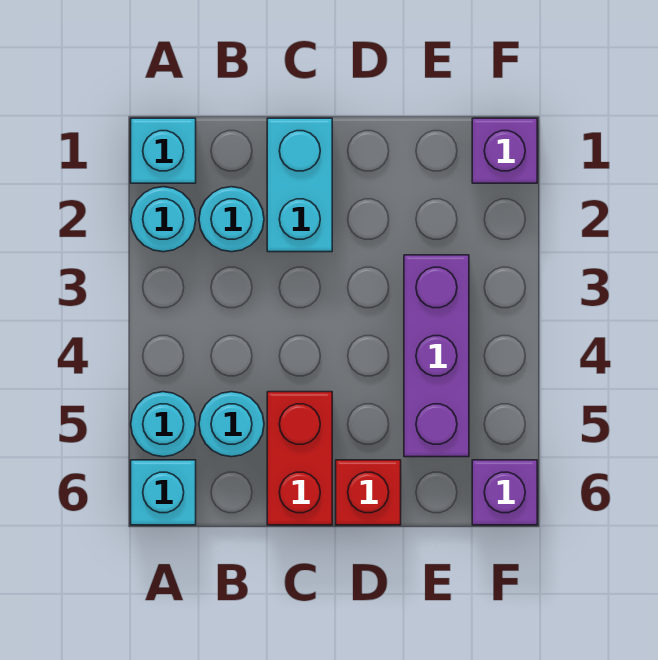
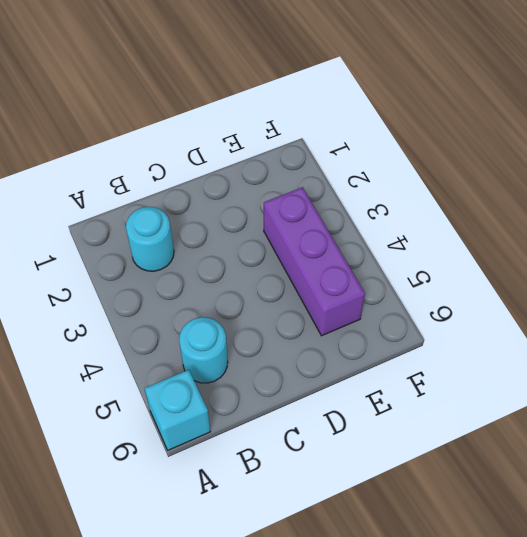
none -> cyan 1x1 brick [131,118,196,183]
none -> cyan 1x1 round brick [131,187,196,252]
none -> cyan 1x1 round brick [131,392,196,457]

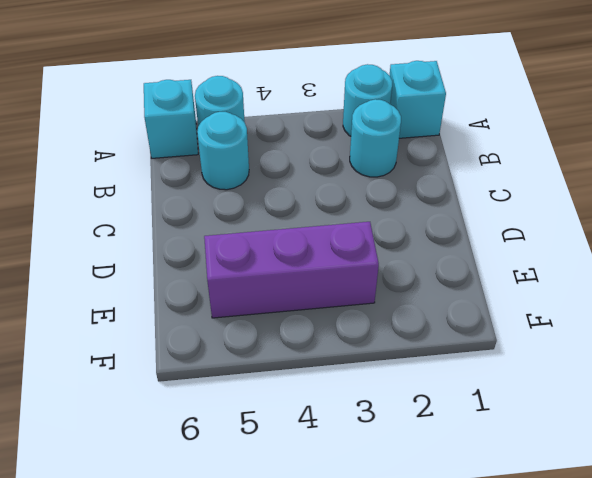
none -> cyan 1x2 brick [267,118,332,252]
none -> red 1x2 brick [267,392,332,525]
none -> red 1x1 brick [336,460,401,525]

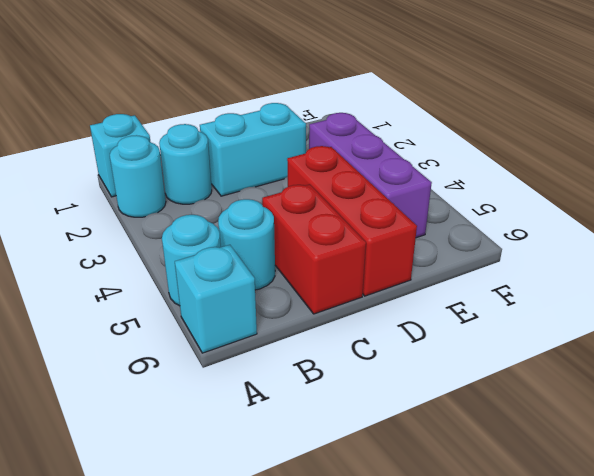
cyan 1x2 brick [200,103,306,196] -> cyan 1x2 brick turned to [267,118,332,252]
red 1x3 brick [287,146,417,296] -> red 1x1 brick [336,460,401,525]
none -> purple 1x1 brick [472,118,537,183]
none -> purple 1x1 brick [472,460,537,525]

